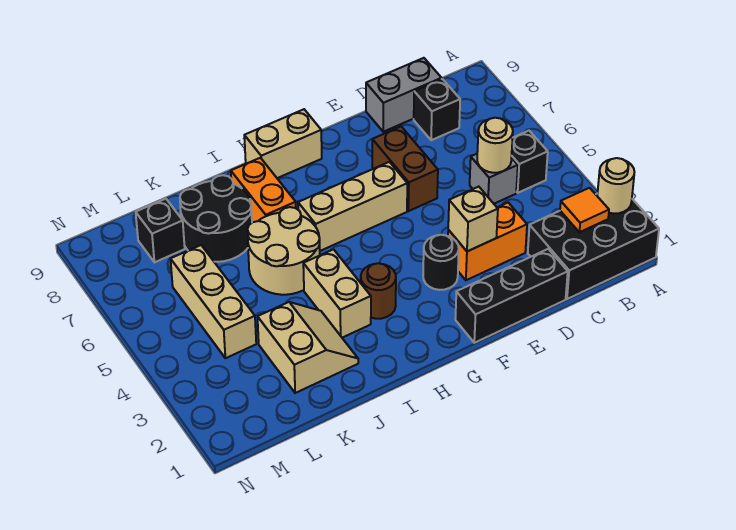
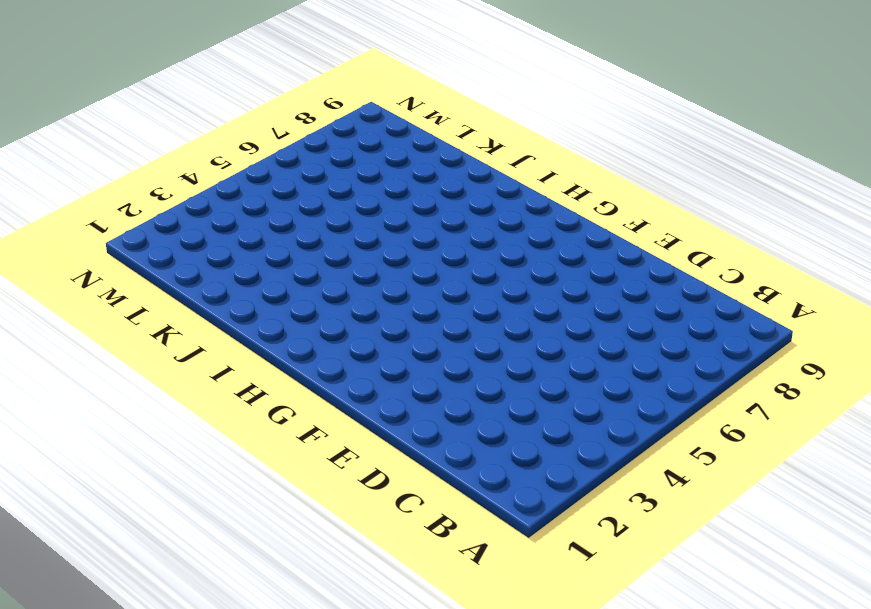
none -> black 2x3 brick [528,194,659,299]
none -> black 1x1 brick [511,131,548,193]
none -> grey 1x1 brick [470,154,518,204]

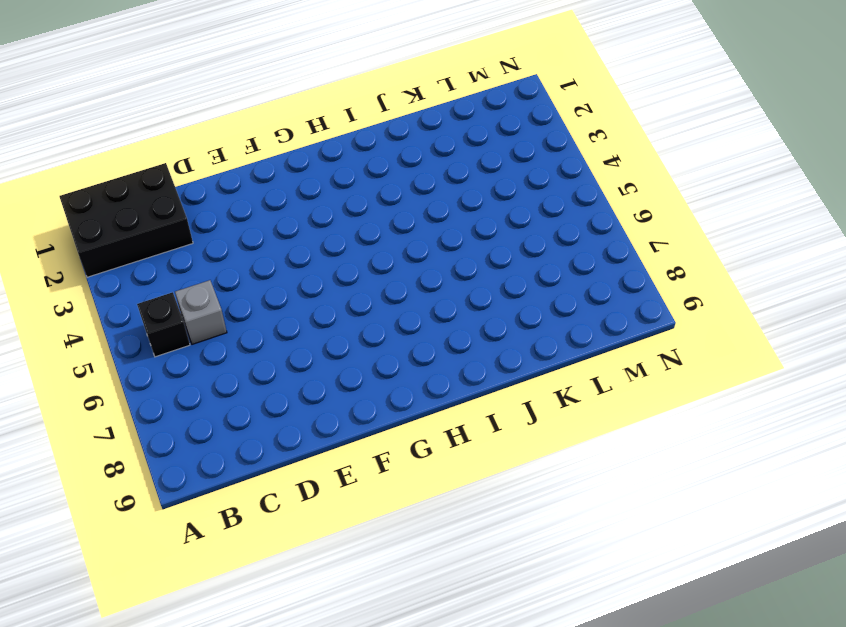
none -> black 1x1 brick [414,79,460,140]
none -> grey 1x2 brick [366,58,442,132]
none -> black 1x3 brick [455,249,568,343]

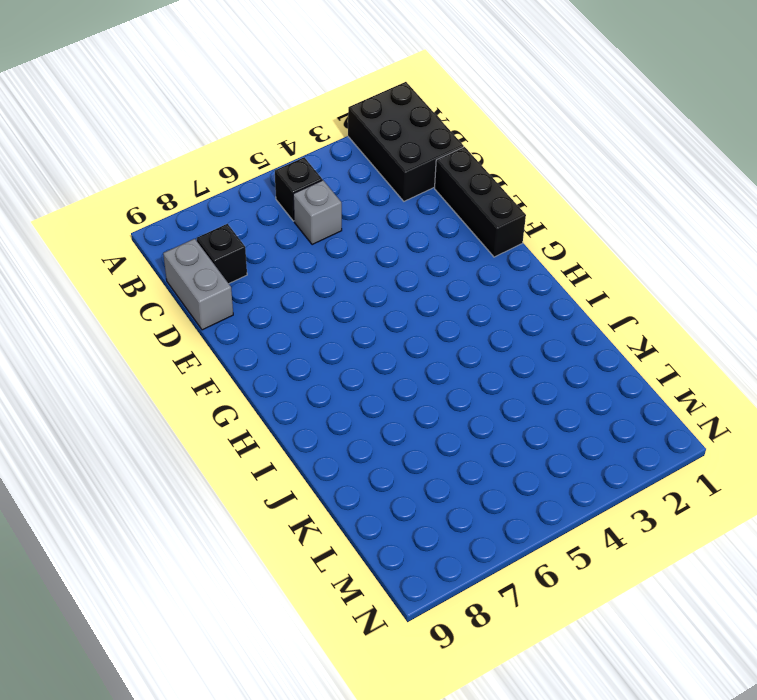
none -> orange 1x2 brick [448,203,527,280]
none -> brown 1x2 brick [372,126,438,211]
none -> black 1x1 round brick [423,235,459,290]

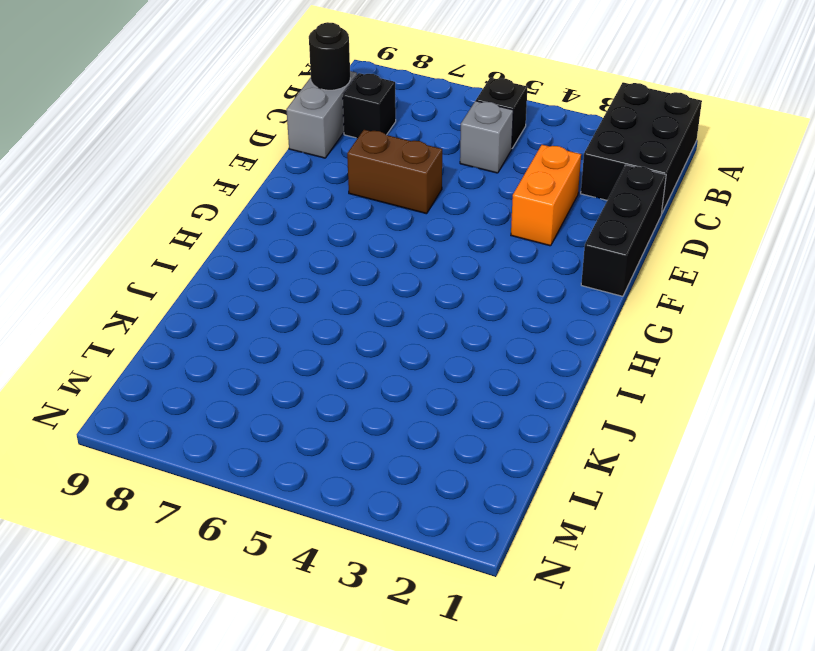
black 1x1 round brick [309,22,350,90] -> black 1x1 round brick moved to [423,235,459,290]
none -> tan 1x3 brick [298,162,407,251]
none -> tan 1x2 brick [244,109,322,178]
none -> brown 1x1 round brick [361,263,396,319]

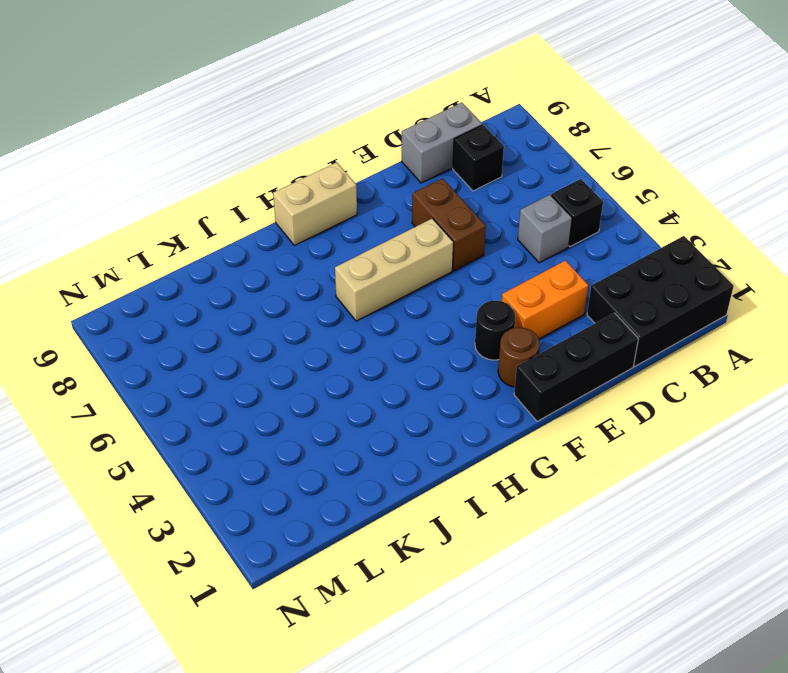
brown 1x1 round brick [498,327,540,387] -> brown 1x1 round brick moved to [361,263,396,319]
none -> tan 1x2 brick [303,249,371,338]
none -> tan 2x2 round brick [247,207,320,295]
none -> orange 1x2 brick [231,158,296,223]

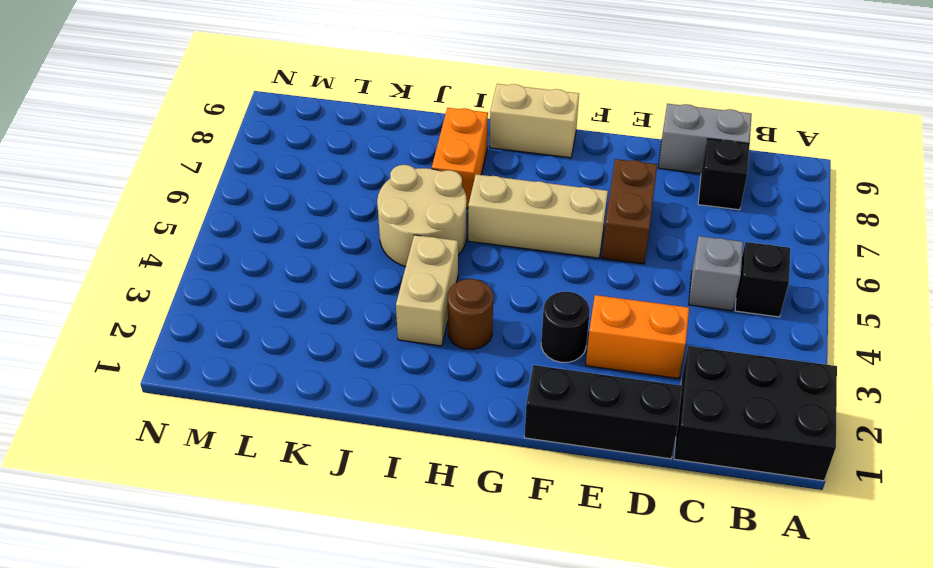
none -> tan 2x2 slope [258,302,358,393]
none -> black 2x2 round brick [180,175,252,262]
none -> tan 1x3 brick [170,245,256,358]

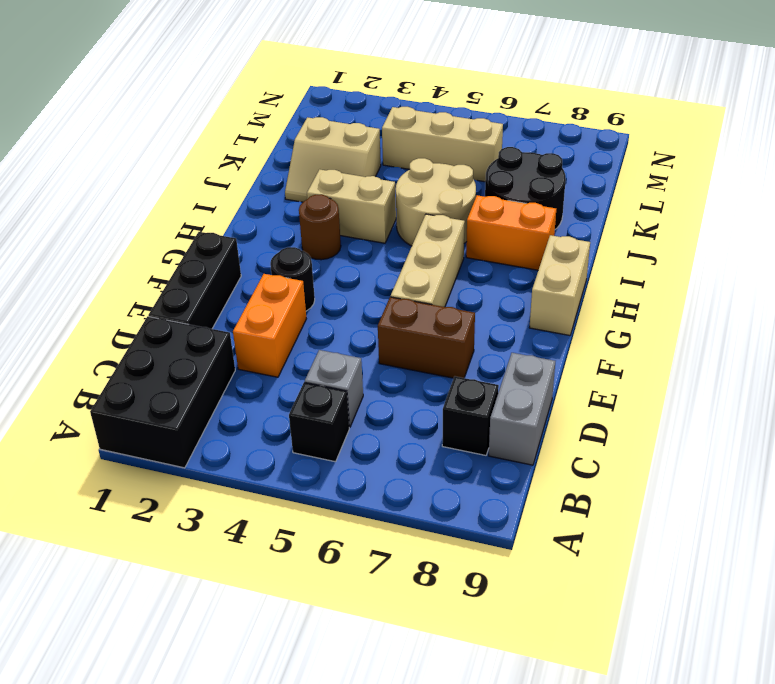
none -> black 1x1 brick [136,199,185,262]
none -> tan 1x1 round brick [597,158,634,214]
none -> orange 1x1 tile [560,188,609,232]

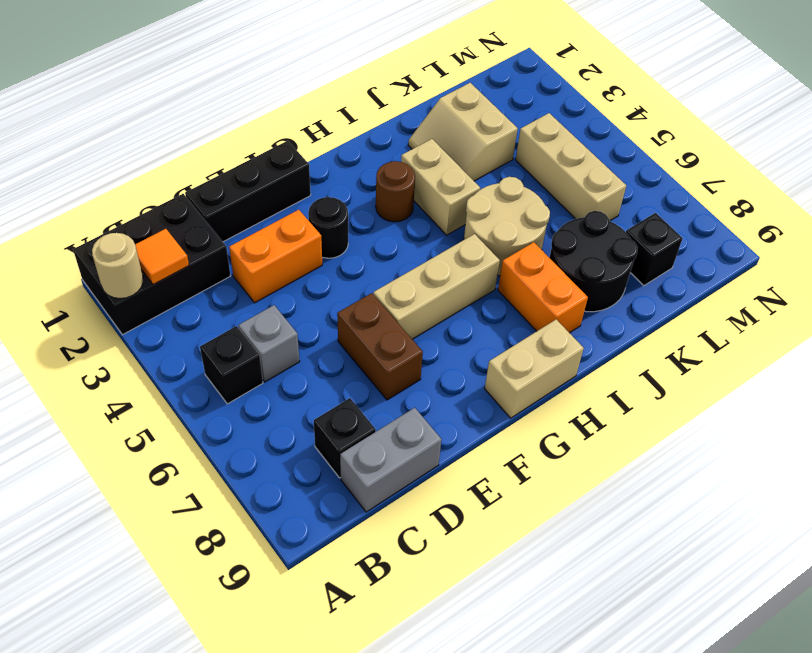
none -> tan 1x1 round brick [477,118,513,173]
none -> tan 1x1 brick [448,187,498,251]

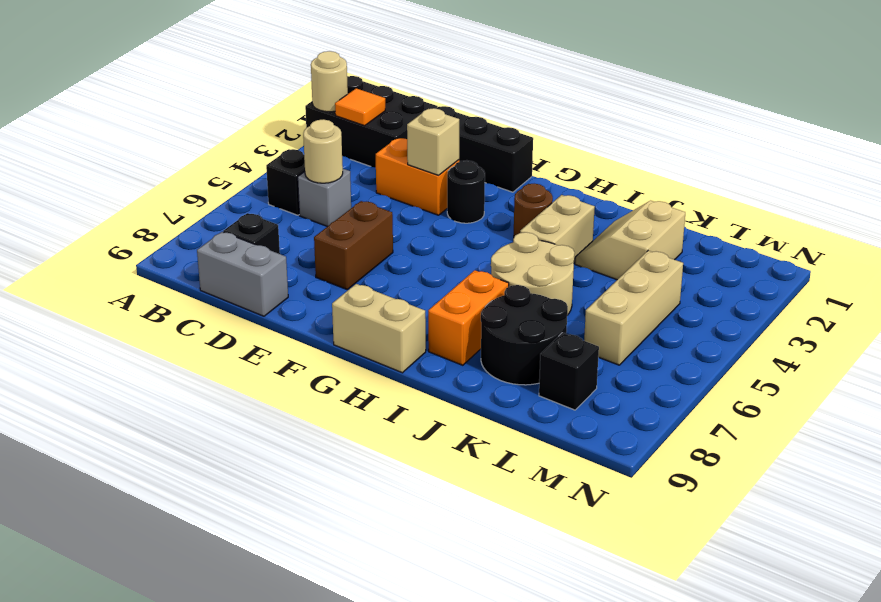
none -> tan 1x3 brick [298,162,407,251]

